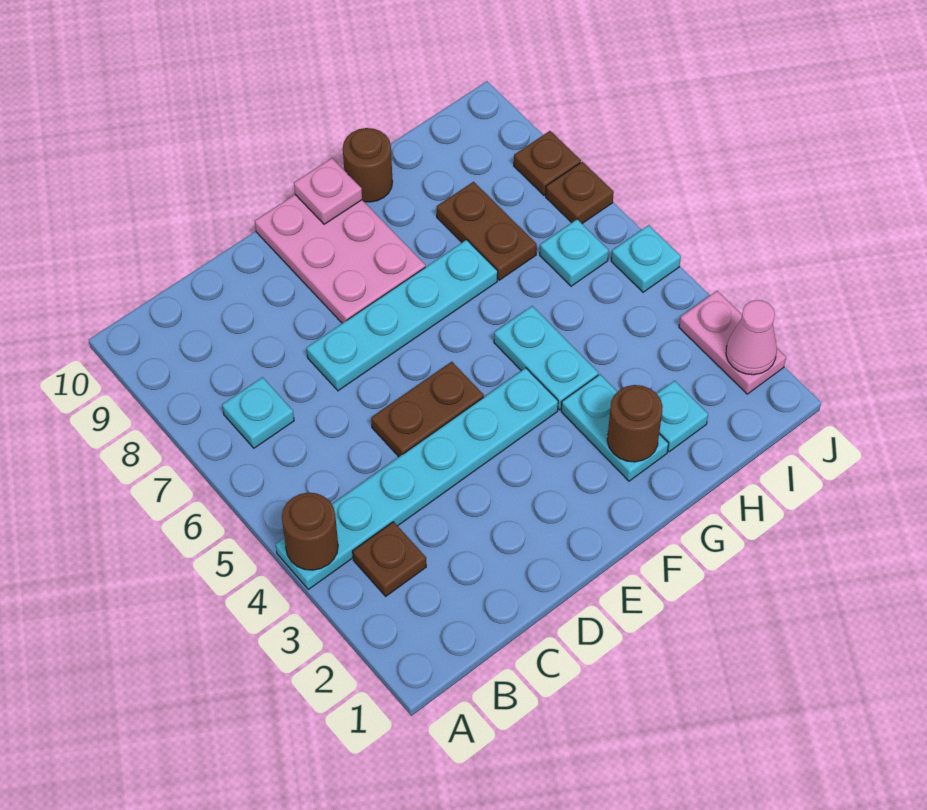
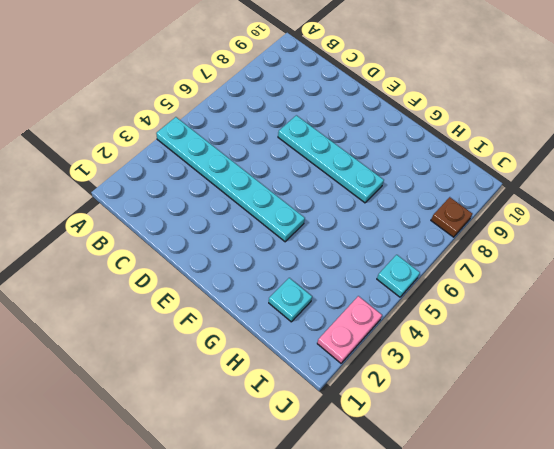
none -> brown 1x1 plate [353,522,426,596]
none -> cyan 1x1 plate [222,377,294,448]
none -> brown 1x2 plate [371,362,484,457]

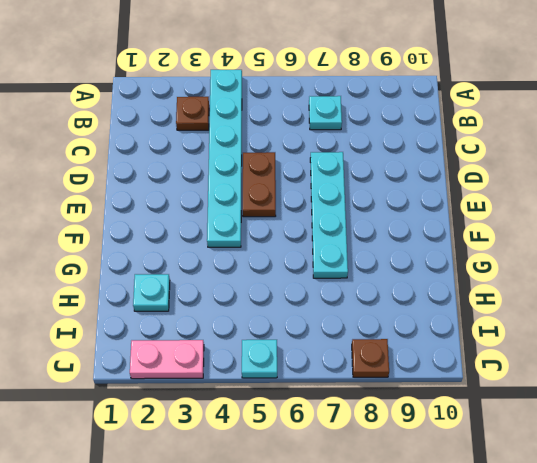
none -> pink 2x3 plate [255,195,425,323]
none -> cyan 1x2 plate [561,374,669,481]
none -> cyan 1x2 plate [494,306,598,410]

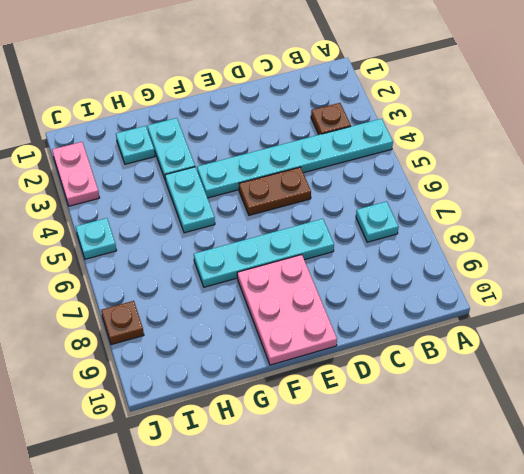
none -> brown 1x1 round brick [343,128,393,202]
none -> brown 1x2 plate [437,182,537,280]
none -> cyan 1x1 plate [540,219,609,286]

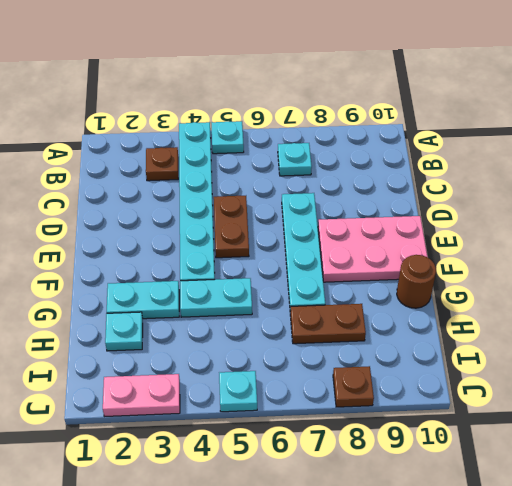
cyan 1x1 plate [212,121,244,154] -> cyan 1x1 plate moved to [540,219,609,286]
none -> brown 1x1 plate [546,162,614,224]
none -> brown 1x1 round brick [282,493,338,570]
none -> pink 1x1 plate [294,158,362,224]

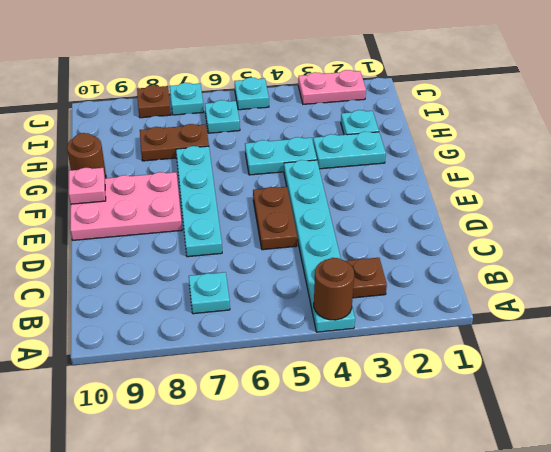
cyan 1x1 plate [170,83,204,115] -> brown 1x1 plate [546,162,614,224]
none -> brown 1x1 round brick [607,385,663,462]
none -> pink 1x1 cone [726,300,777,375]

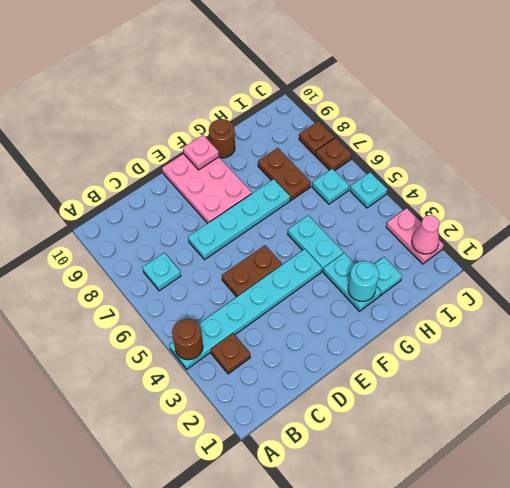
cyan 1x1 round brick [348,261,379,301] -> brown 1x1 round brick [607,385,663,462]

